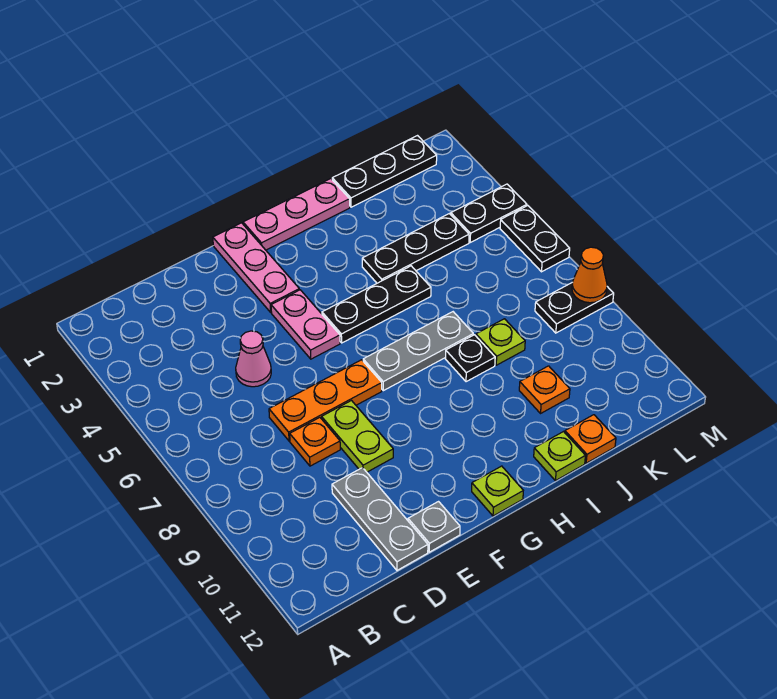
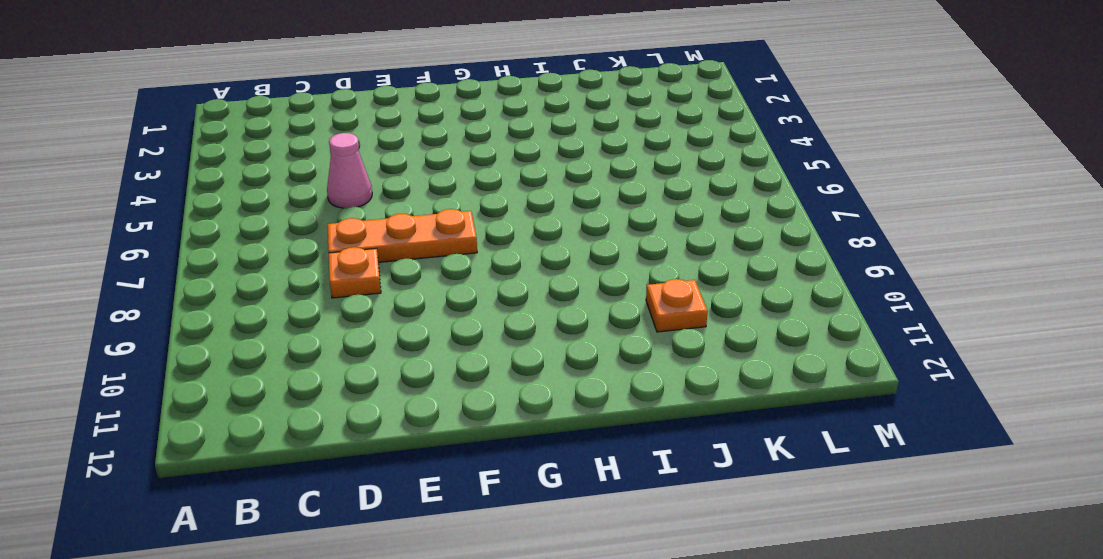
none -> grey 1x3 plate [332,468,428,570]
none -> lime 1x2 plate [322,401,393,472]
none -> grey 1x1 plate [408,502,460,552]

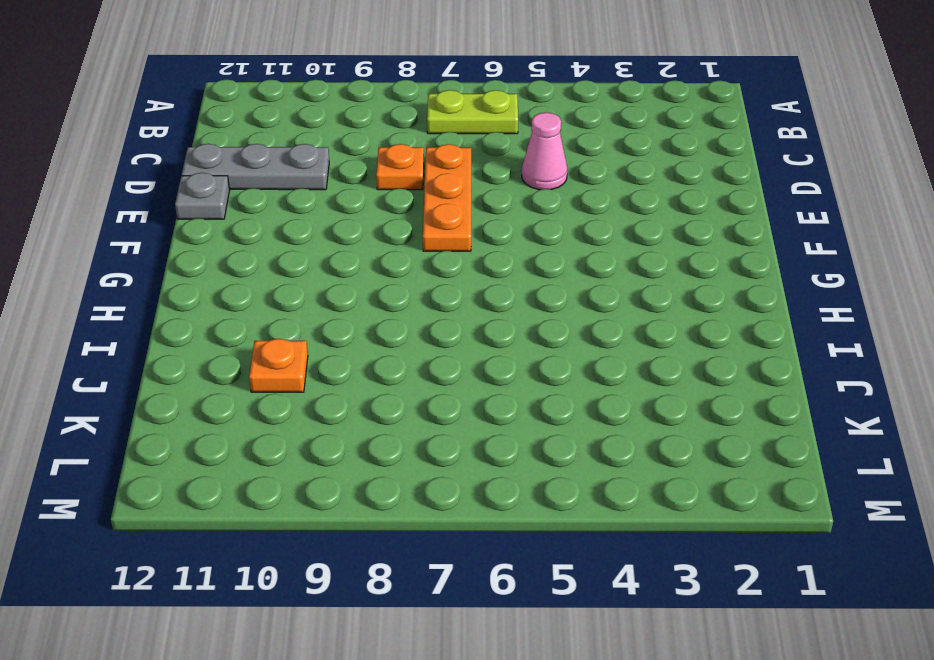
lime 1x2 plate [427,90,518,134] -> lime 1x2 plate moved to [322,401,393,472]
none -> pink 1x3 plate [213,223,299,312]
none -> pink 1x2 plate [271,290,340,359]
none -> pink 1x3 plate [243,179,350,250]

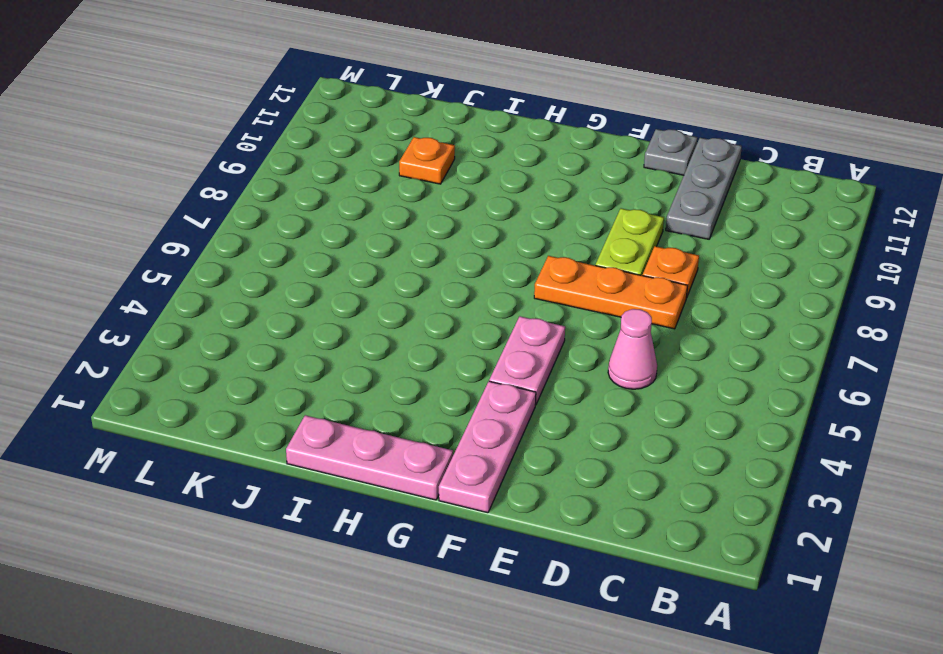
none -> black 1x3 plate [322,266,431,343]
none -> grey 1x3 plate [363,312,473,391]
none -> lime 1x1 plate [472,466,523,516]

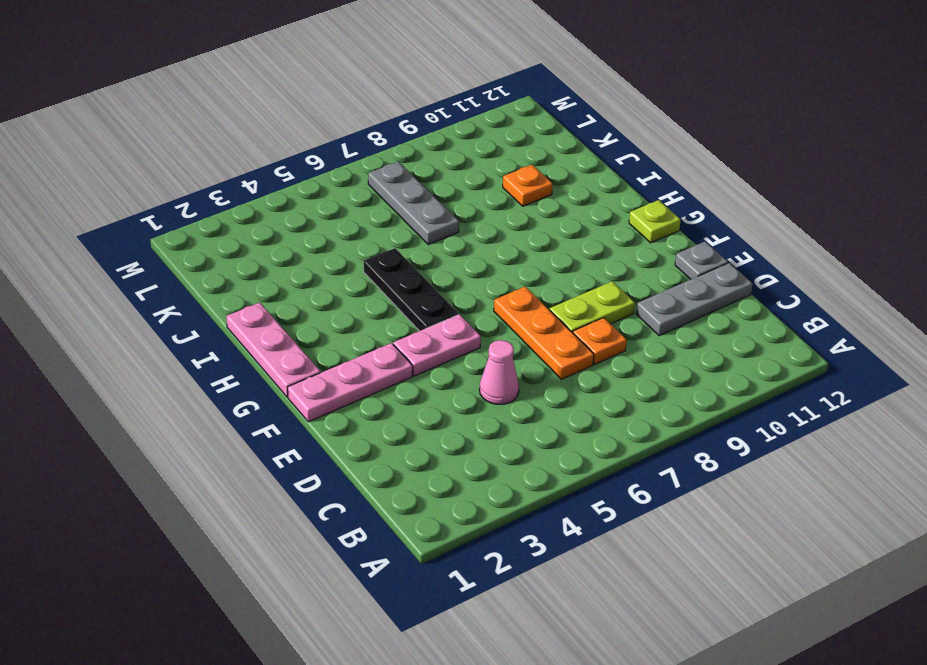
grey 1x3 plate [368,162,459,245] -> grey 1x3 plate moved to [363,312,473,391]
none -> black 1x3 plate [362,214,469,283]
none -> black 1x1 plate [446,335,495,382]
none -> lime 1x1 plate [534,432,585,481]

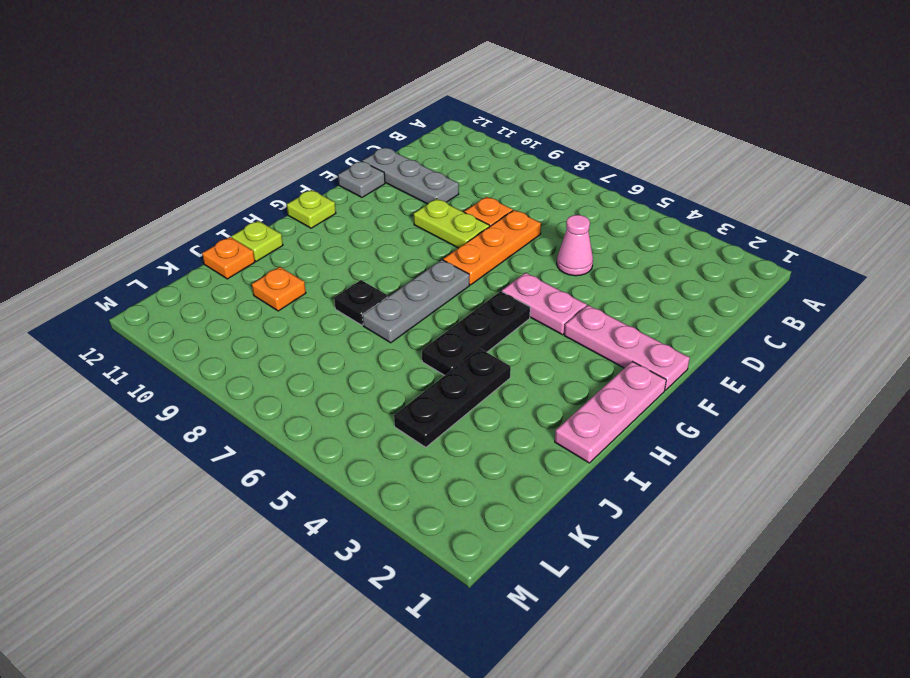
none -> black 1x3 plate [332,136,437,207]
none -> lime 1x1 plate [476,319,525,365]
none -> black 1x2 plate [451,184,527,242]

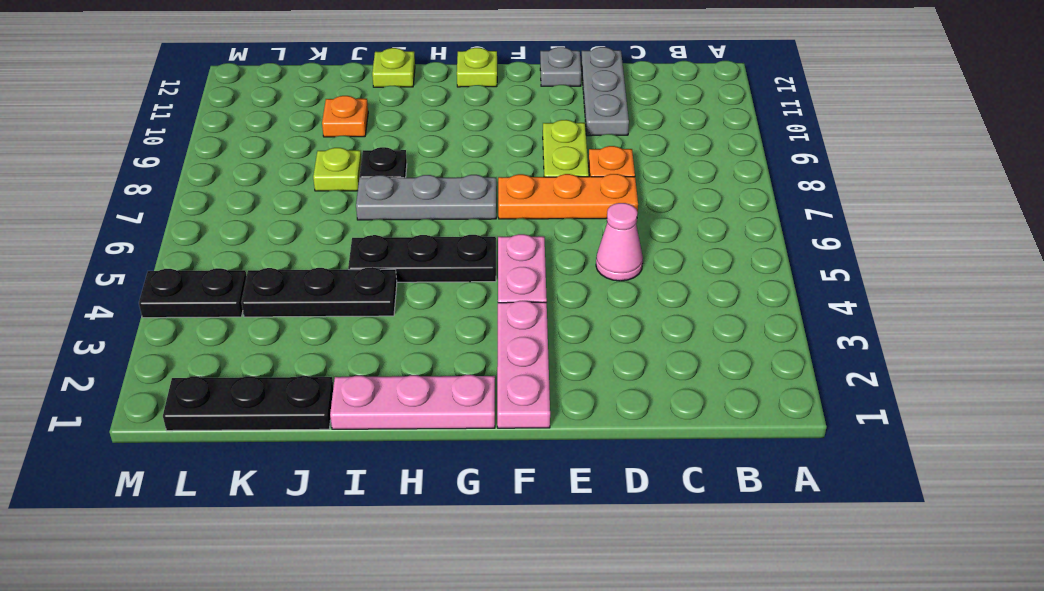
none -> orange 1x1 plate [565,415,616,463]
none -> black 1x2 plate [535,282,614,333]
none -> black 1x2 plate [500,206,570,272]

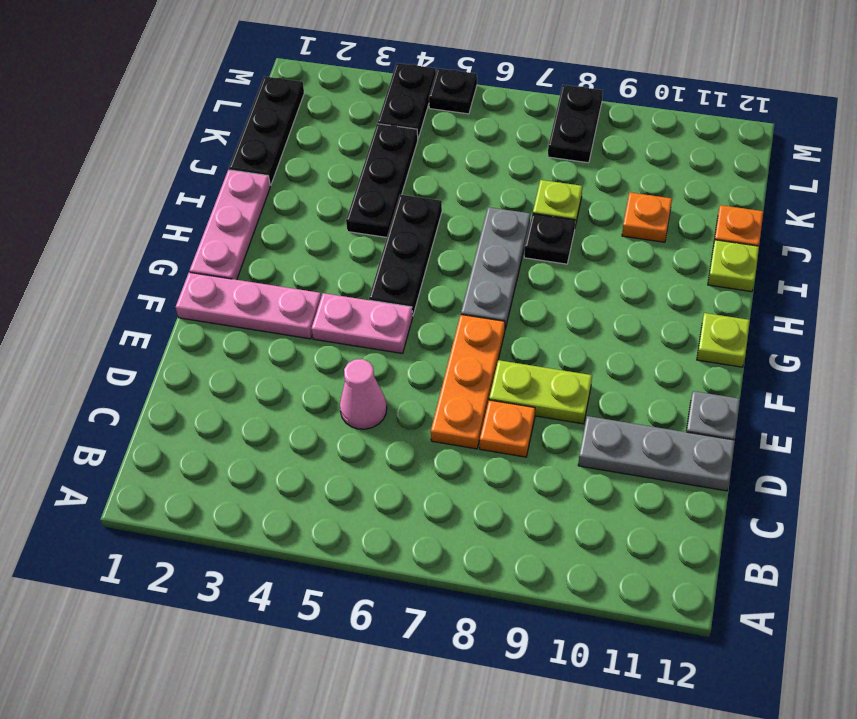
black 1x1 plate [429,68,477,114] -> black 1x2 plate [500,206,570,272]
none -> orange 1x1 cone [572,247,607,303]

